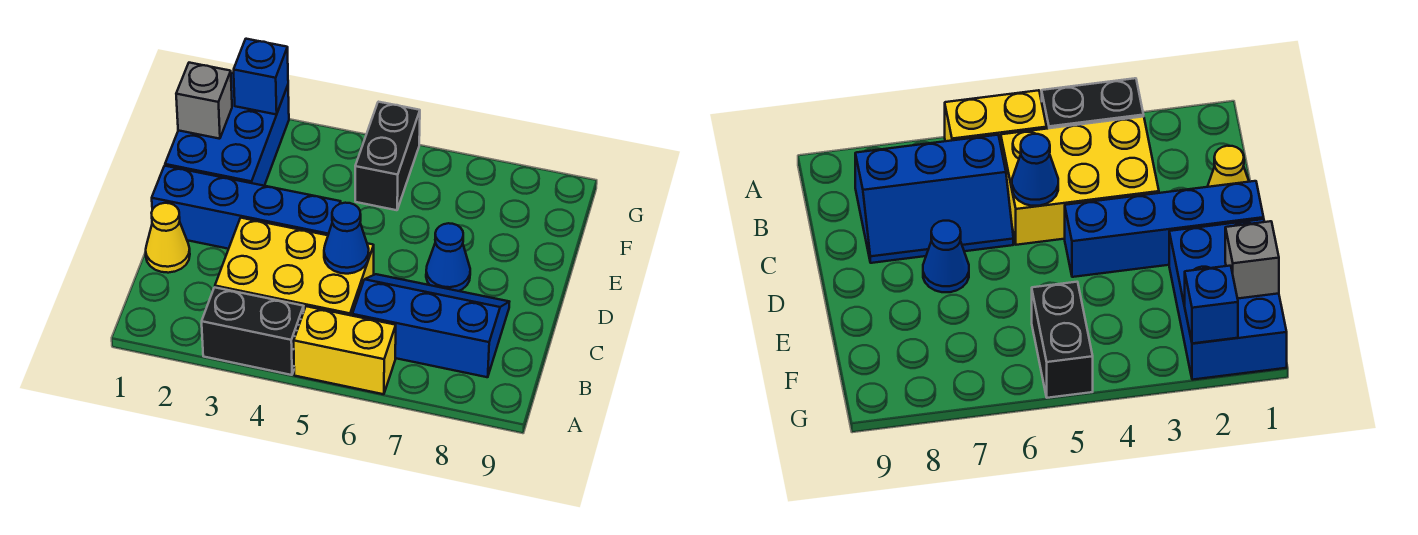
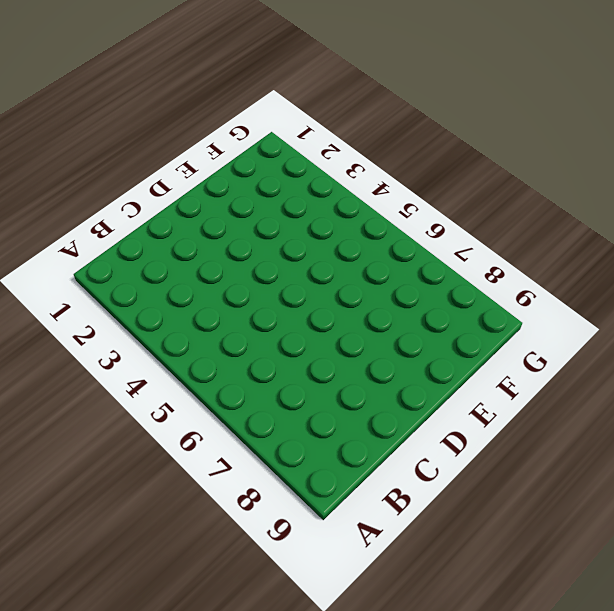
none -> black 1x2 brick [202,287,304,375]
none -> yellow 1x2 brick [294,306,396,394]
none -> yellow 2x3 brick [215,218,374,316]

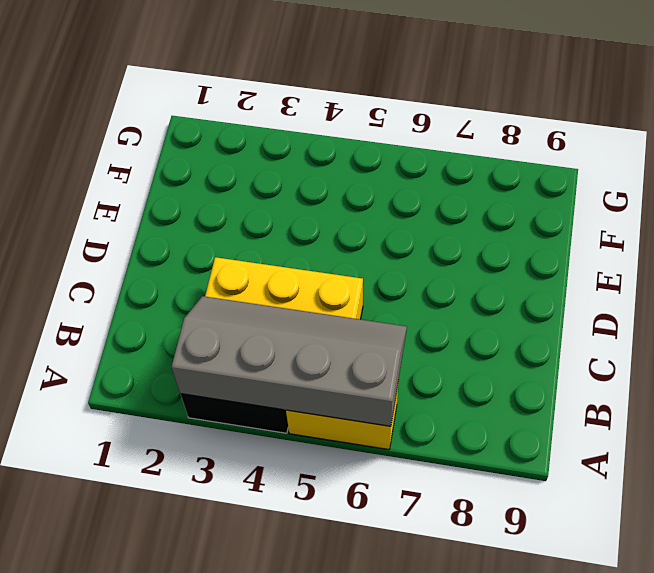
grey 2x4 slope [172,296,407,426] -> none
none -> blue 2x3 slope [352,274,509,377]
none -> yellow 1x1 cone [146,203,190,273]
none -> blue 1x4 brick [152,166,341,249]

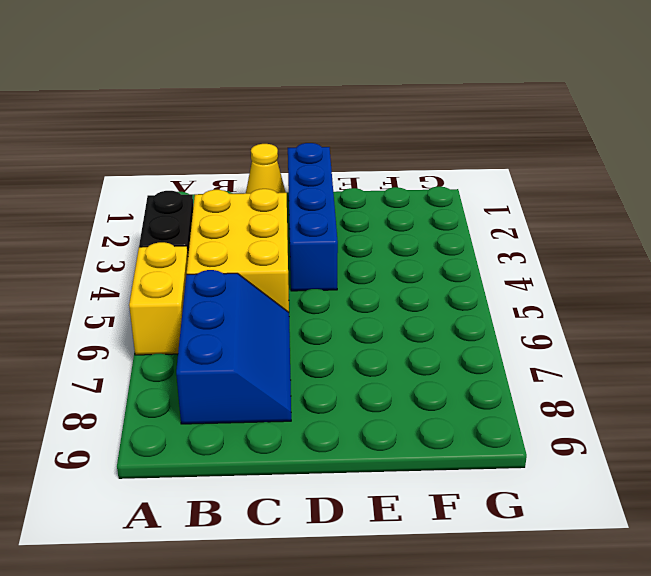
none -> blue 1x1 cone [426,223,470,291]
none -> blue 2x3 brick [165,73,289,186]
none -> black 1x2 brick [355,102,420,210]

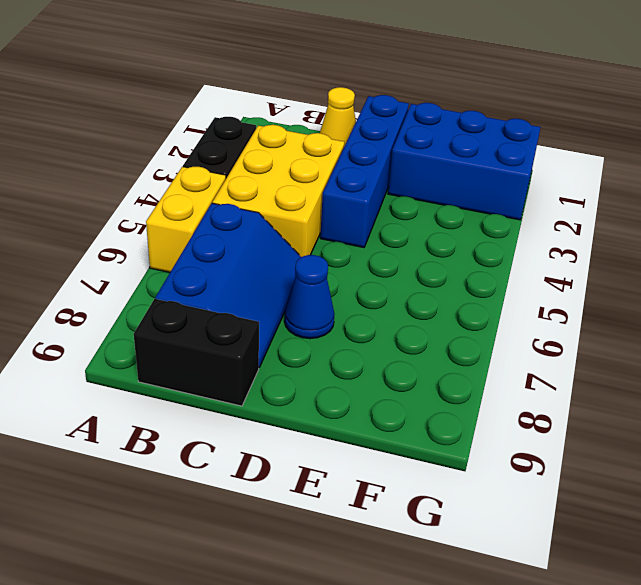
black 1x2 brick [134,299,259,406] -> black 1x2 brick moved to [355,102,420,210]
none -> blue 1x1 cone [324,203,369,274]
none -> grey 1x1 brick [176,63,232,139]
none -> blue 1x1 brick [234,39,288,114]

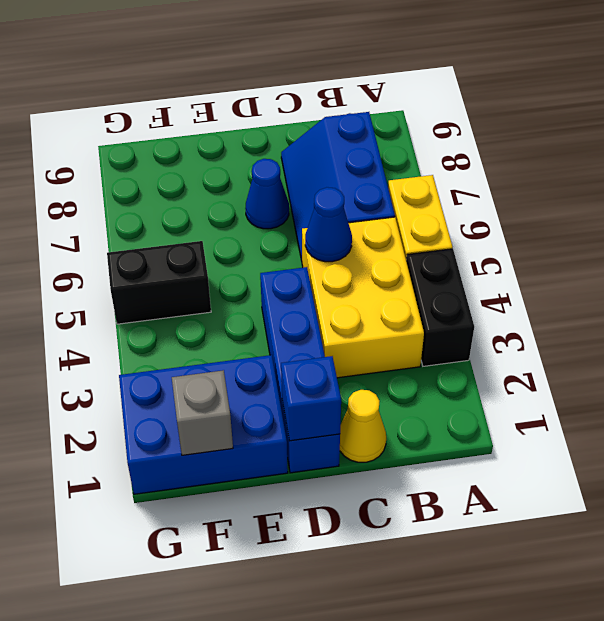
blue 1x1 brick [281,356,341,441] -> blue 1x1 brick moved to [234,39,288,114]

